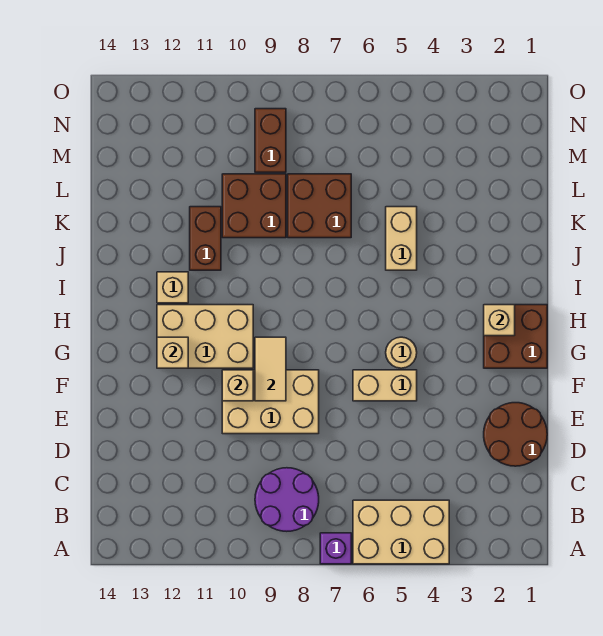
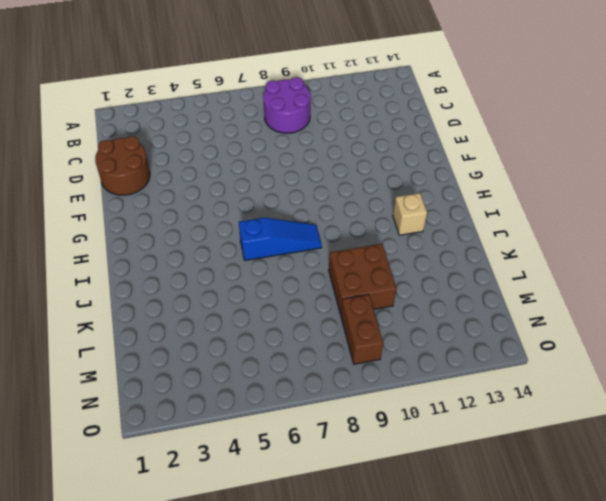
blue 1x3 slope [239,218,322,261] -> none
none -> tan 2x3 brick [353,500,449,564]
none -> purple 1x1 brick [320,533,351,564]
none -> tan 2x3 brick [222,370,319,434]

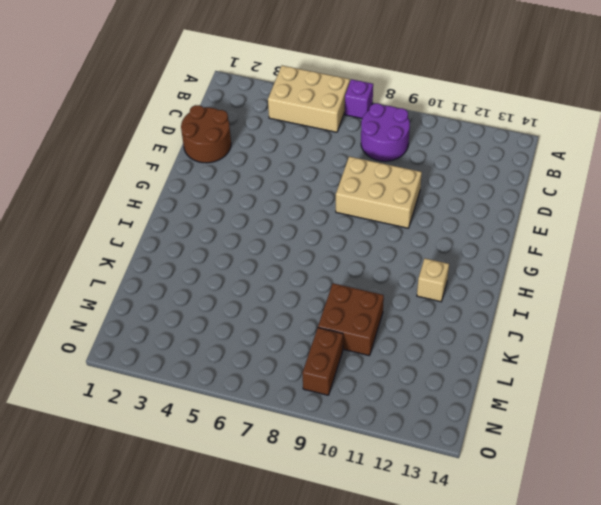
none -> tan 1x2 brick [353,370,417,401]
none -> brown 2x2 brick [484,305,547,368]
none -> tan 1x1 round brick [386,337,417,368]

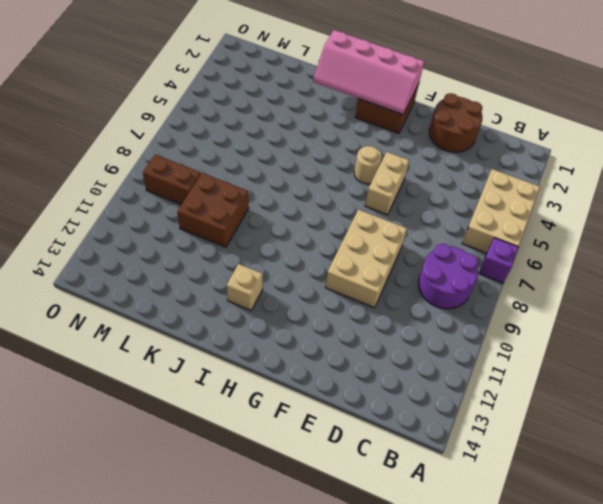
pink 2x4 slope [313,30,424,114] -> tan 1x1 brick [484,305,515,336]
none -> tan 2x3 brick [157,305,253,368]
none -> tan 1x2 brick [386,207,417,270]
none -> brown 1x2 brick [190,207,221,270]

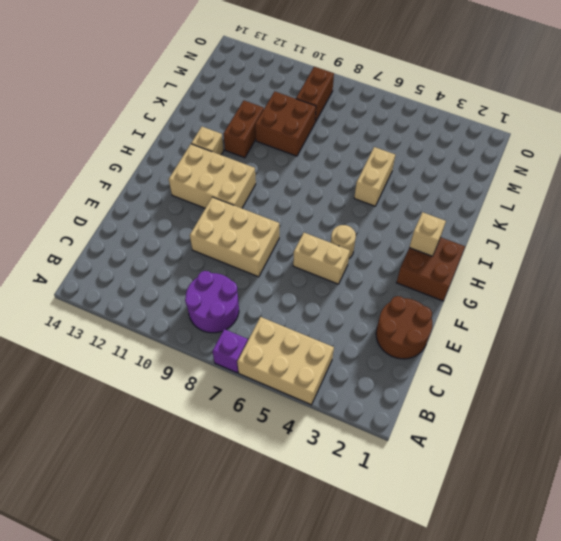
none -> brown 2x2 brick [288,174,351,238]
none -> tan 1x2 tile [255,337,286,401]
none -> tan 1x1 brick [222,370,253,401]

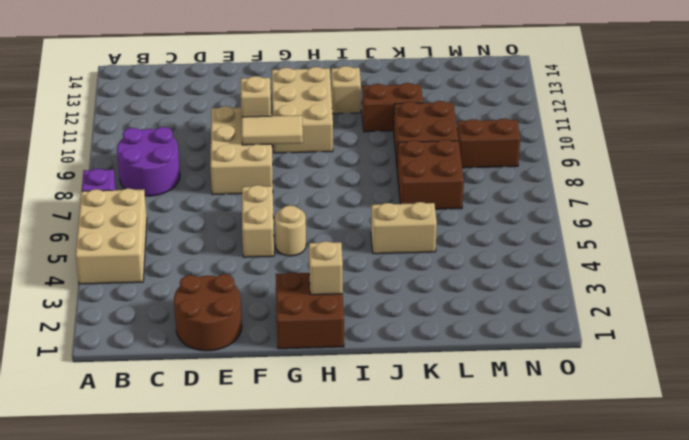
none -> tan 1x1 brick [157,337,188,368]

